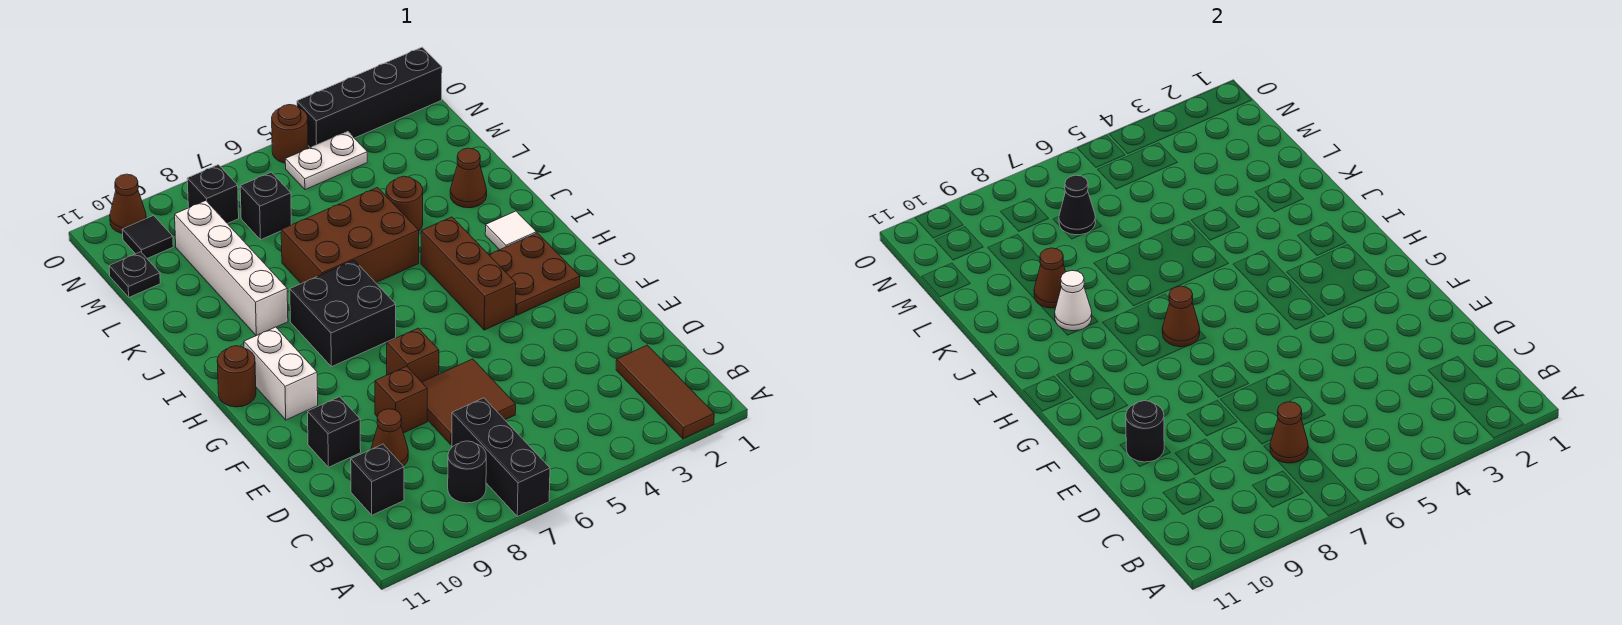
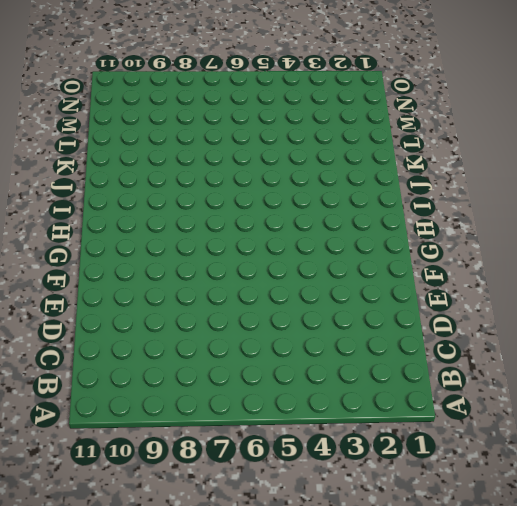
none -> brown 1x3 tile [616,345,714,439]
none -> black 1x3 brick [452,398,550,516]
none -> black 1x1 round brick [448,441,486,503]
none -> black 1x1 brick [351,444,404,515]

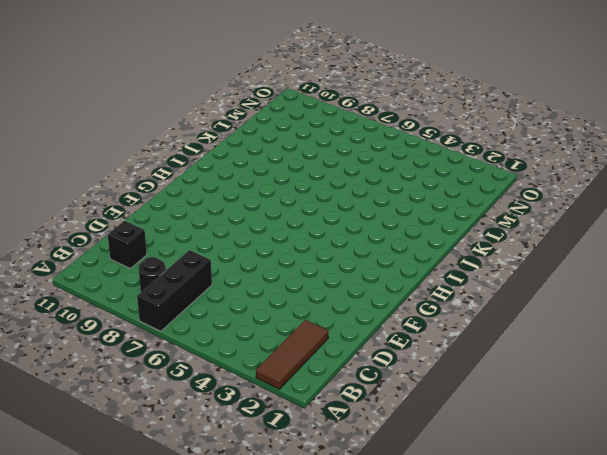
none -> brown 2x2 tile [422,359,516,445]
none -> brown 1x1 cone [371,409,408,466]
none -> brown 1x1 brick [375,366,427,433]
none -> black 1x1 brick [308,397,361,467]

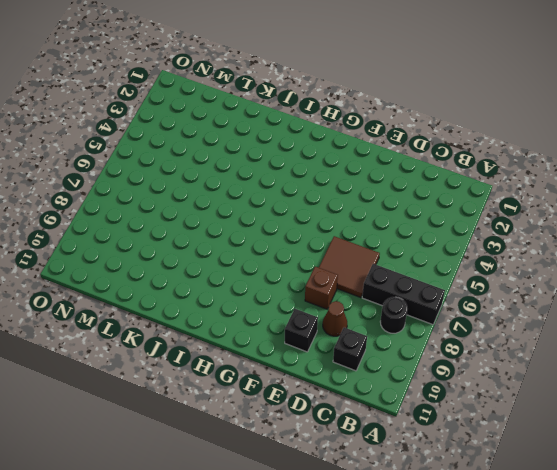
none -> brown 1x3 tile [616,345,714,439]
none -> brown 1x1 brick [387,328,439,382]
none -> brown 2x2 plate [489,233,580,315]
none -> brown 1x3 brick [421,217,516,330]

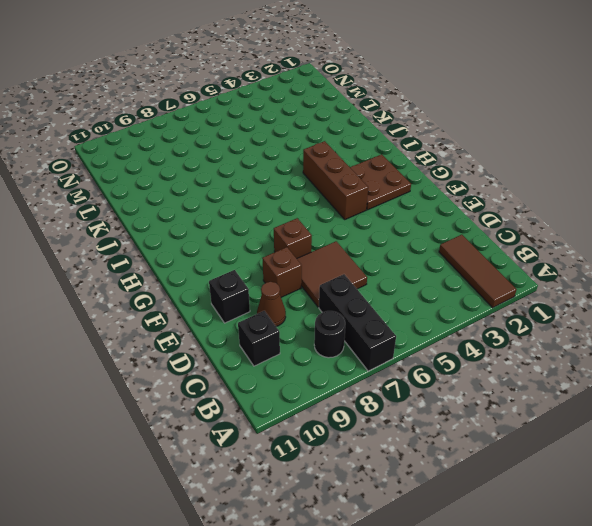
none -> white 1x2 brick [244,327,318,420]
none -> black 2x2 brick [290,260,396,367]
none -> brown 1x1 round brick [217,346,256,407]
none -> white 1x1 tile [485,211,536,250]

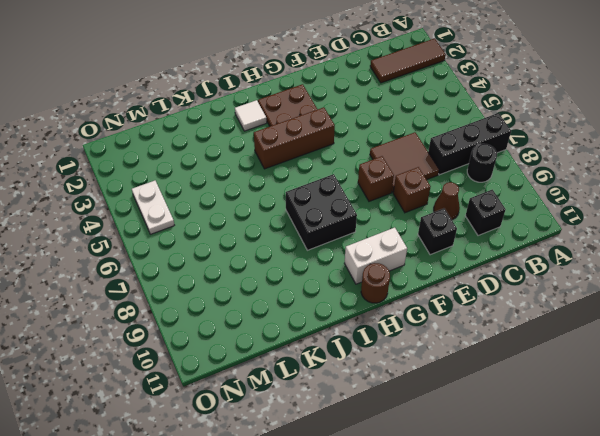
none -> brown 2x3 brick [281,187,419,284]
none -> white 1x4 brick [175,201,288,335]
none -> brown 1x1 cone [450,148,487,208]
none -> brown 1x1 round brick [386,176,423,231]

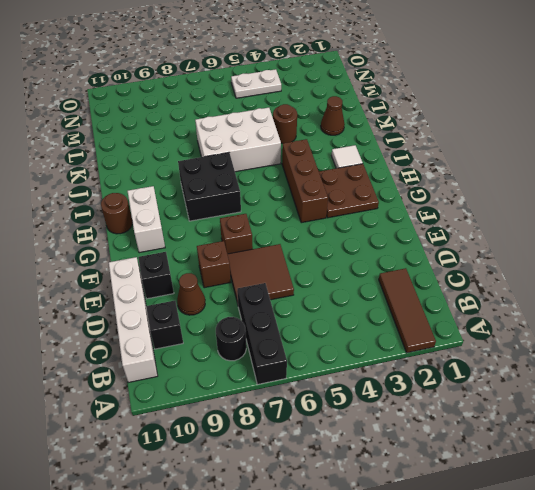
white 1x4 brick [109,257,158,383] -> white 1x4 brick moved to [175,201,288,335]
white 2x3 brick [195,108,281,172] -> brown 2x3 brick [281,187,419,284]
none -> black 1x1 brick [240,172,291,240]
none -> black 1x1 plate [109,252,160,297]
none -> black 1x1 brick [187,165,239,224]
none -> black 1x1 tile [122,216,173,258]

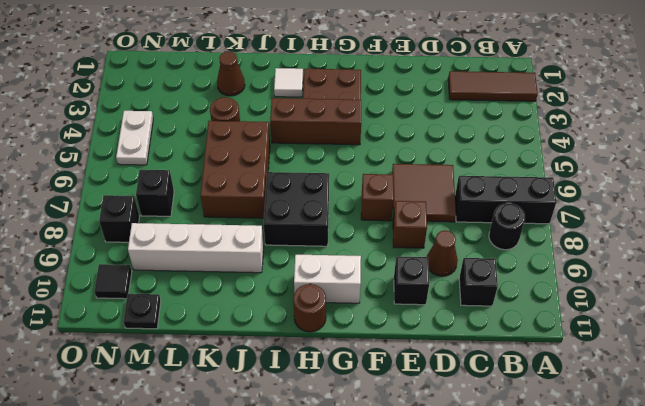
none -> black 1x4 brick [297,47,442,148]
none -> brown 1x1 round brick [272,105,308,163]
none -> brown 1x1 cone [110,174,146,233]
none -> brown 1x1 cone [1270,402,1308,463]

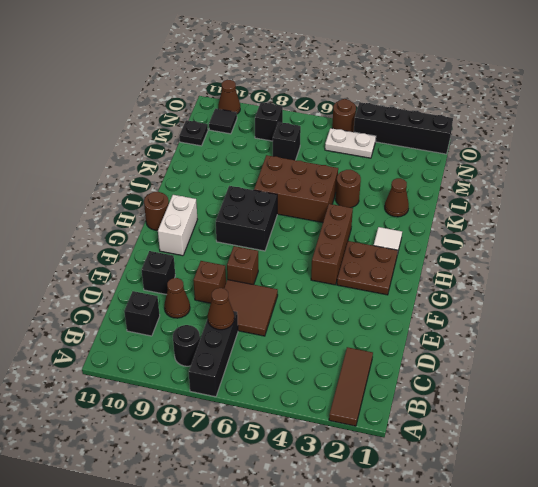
none -> white 1x4 brick [175,201,288,335]
none -> black 1x1 round brick [1126,401,1164,462]
none -> brown 1x1 cone [1162,286,1200,347]
none -> white 1x1 cone [1055,271,1092,331]

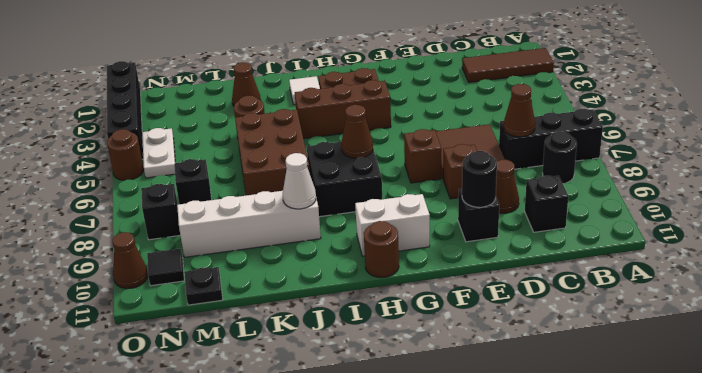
none -> brown 1x1 cone [1034,248,1066,308]
none -> black 1x1 cone [1059,175,1096,235]

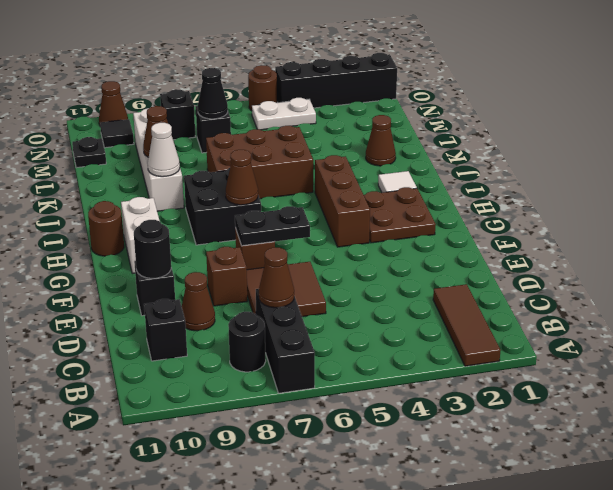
black 1x2 plate [235,206,310,246] -> none
none -> brown 1x1 round brick [386,176,423,231]

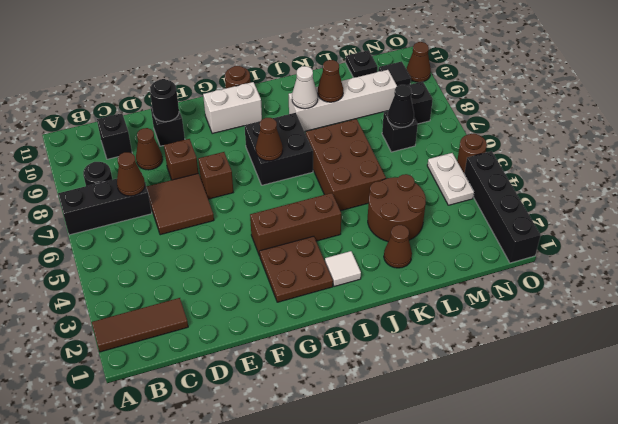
brown 2x2 round brick [368,174,426,241] -> brown 1x1 round brick [386,176,423,231]

